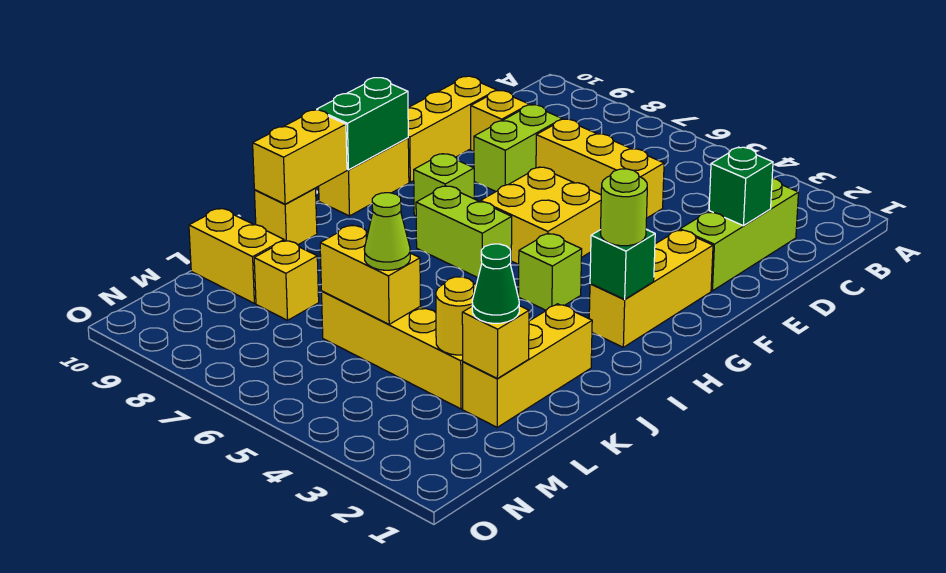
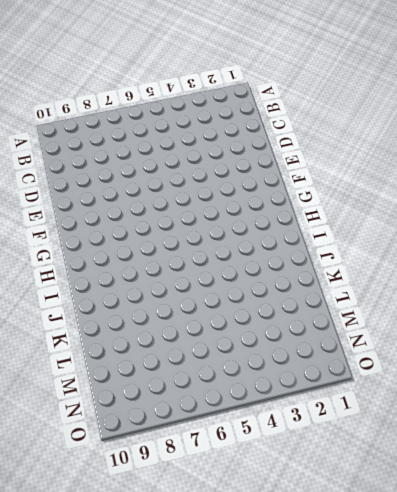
none -> lime 1x3 brick [680,178,799,291]
none -> yellow 1x3 brick [536,119,664,218]
none -> lime 1x2 brick [474,105,562,191]

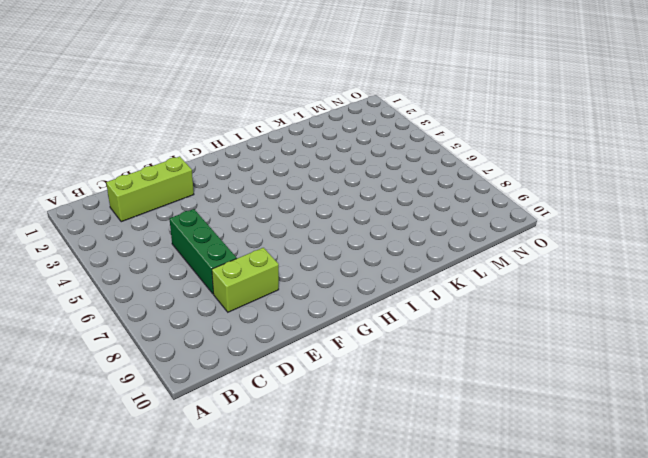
green 1x3 brick [169,209,237,294] -> yellow 1x3 brick [536,119,664,218]
none -> yellow 1x1 brick [471,91,529,152]
none -> yellow 1x3 brick [408,76,497,182]
none -> yellow 1x3 brick [589,230,713,347]

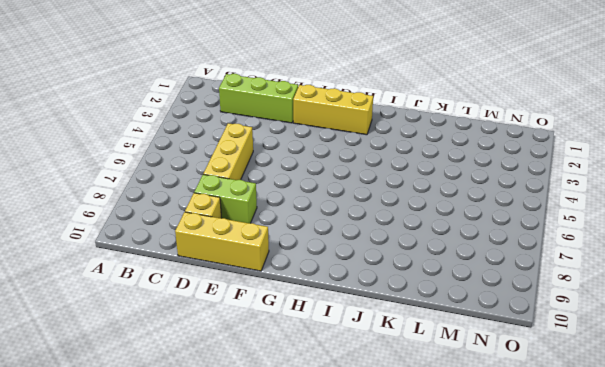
none -> yellow 2x2 brick [481,167,601,265]
none -> lime 1x1 brick [414,154,474,216]
none -> yellow 1x2 brick [319,138,409,216]

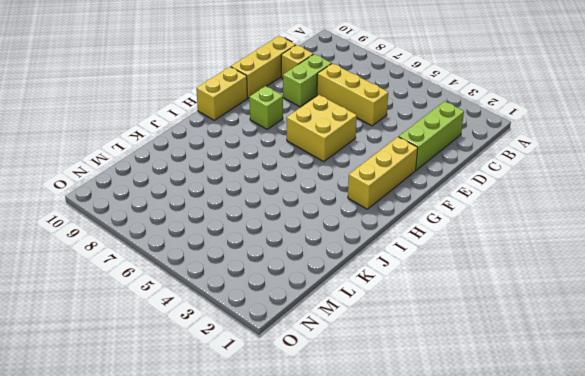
none -> lime 1x1 brick [518,233,582,310]
none -> lime 1x2 brick [416,186,512,278]
none -> yellow 1x3 brick [463,304,592,427]

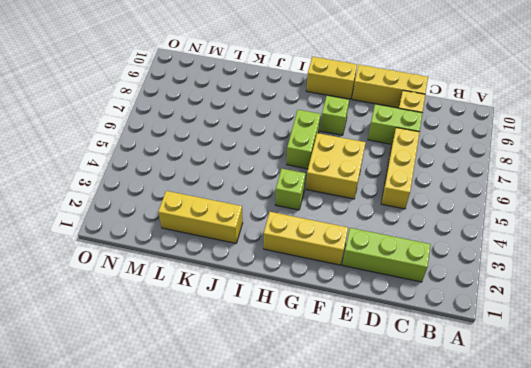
none -> yellow 1x1 brick [254,188,317,245]
none -> yellow 1x4 brick [322,291,463,409]
none -> yellow 1x1 brick [254,240,319,320]

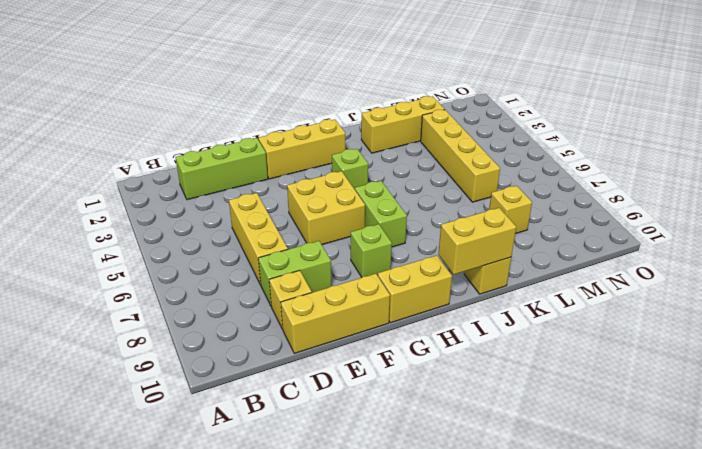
none -> yellow 1x2 brick [189,208,284,303]
none -> green 1x1 brick [709,147,773,226]
none -> green 1x2 brick [317,78,408,170]

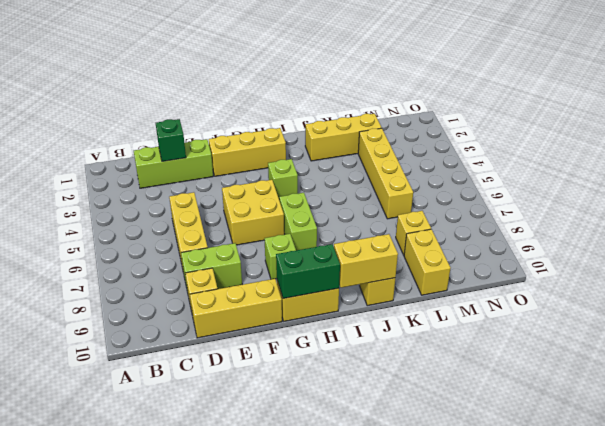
none -> green 1x1 brick [590,230,655,299]
none -> yellow 1x1 brick [462,306,529,378]
none -> yellow 1x1 round brick [436,277,476,355]

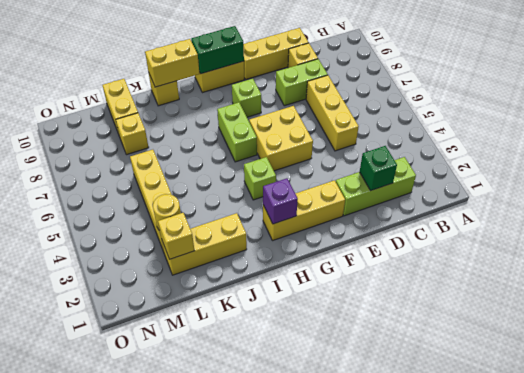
purple 1x1 brick [263,178,298,224] -> green 1x1 brick [590,230,655,299]
none -> yellow 1x2 brick [320,225,420,324]
none -> lime 1x1 round brick [600,169,647,246]
none -> green 1x1 cone [472,244,519,323]

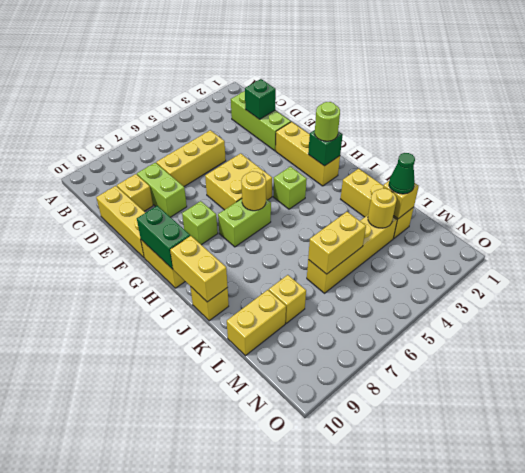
yellow 1x1 round brick [241,171,266,211] -> none
none -> lime 1x1 cone [364,193,410,270]

